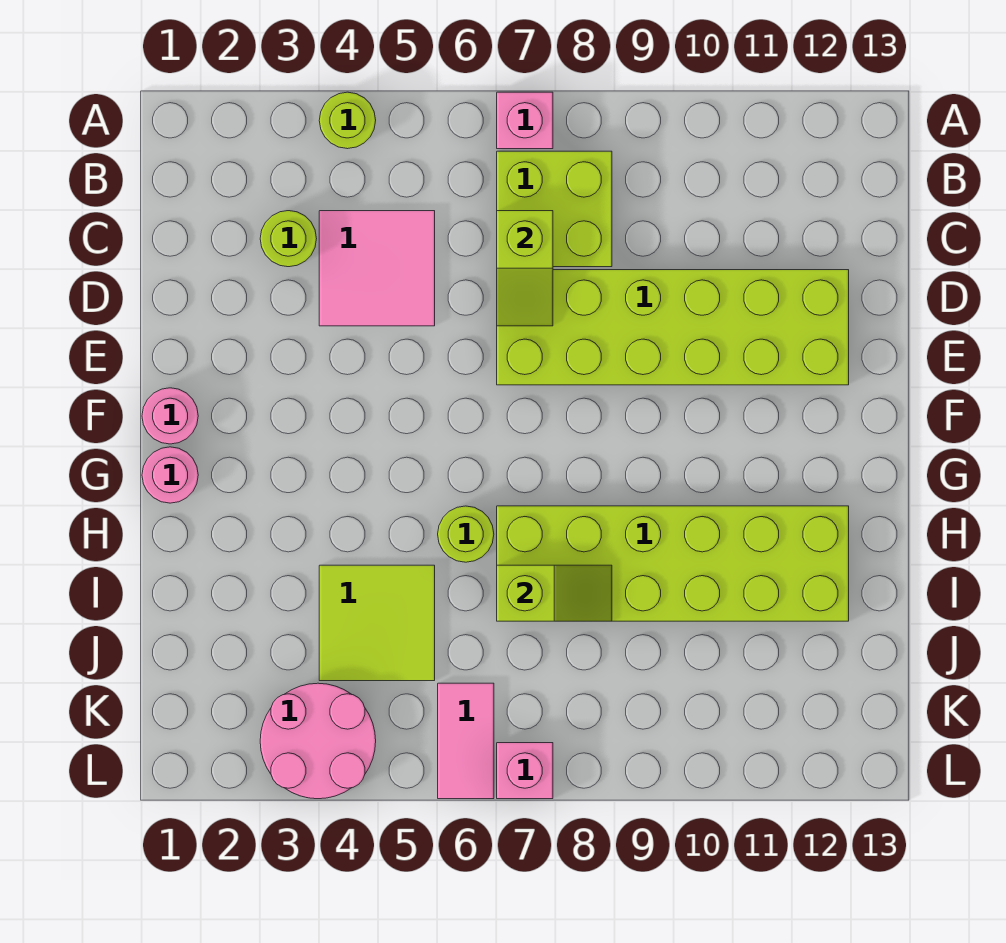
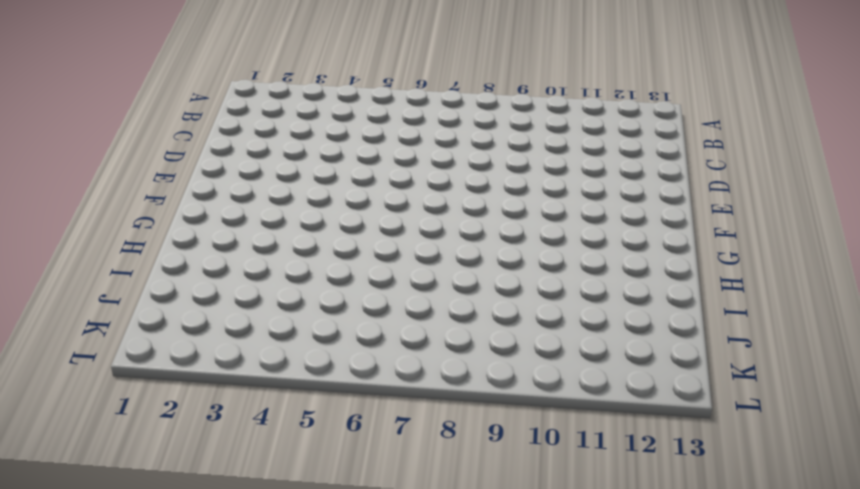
none -> lime 1x1 round brick [319,92,376,149]
none -> pink 1x1 brick [497,92,553,149]
none -> lime 2x2 brick [497,151,612,267]

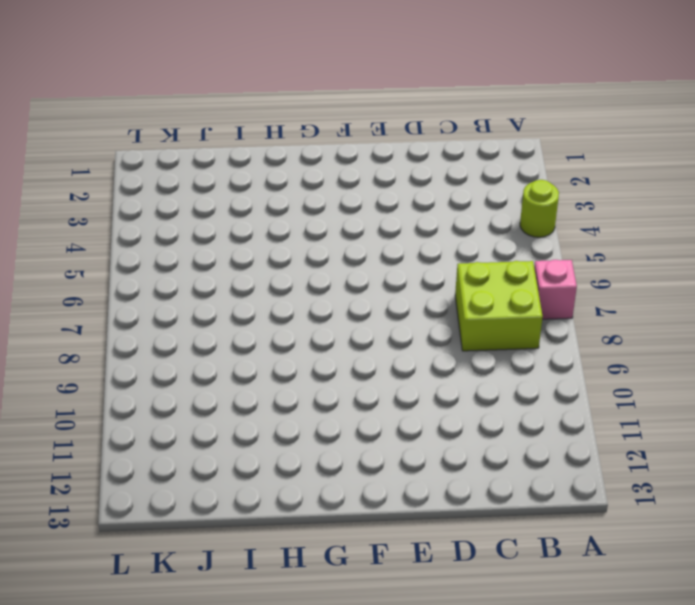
none -> lime 1x1 round brick [260,211,317,267]
none -> pink 2x2 tile [319,211,435,326]
none -> lime 2x6 brick [497,270,849,385]

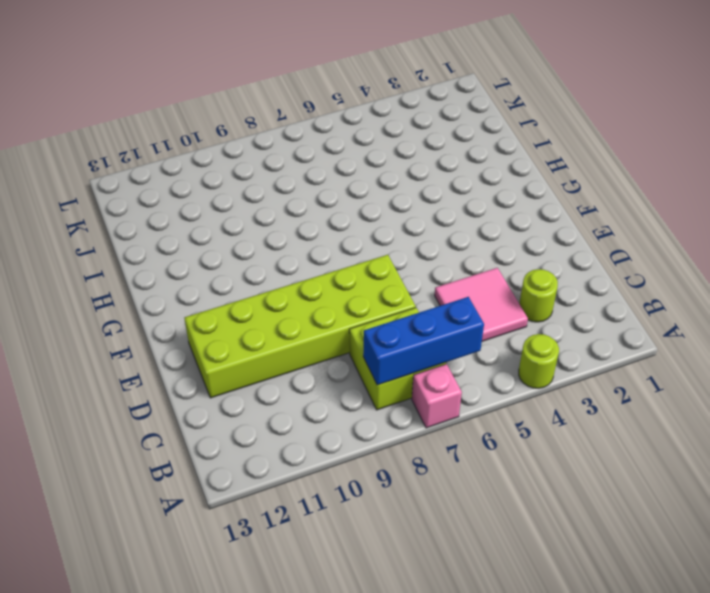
blue 1x3 brick [363,297,484,385] -> none
none -> pink 1x1 round brick [142,388,198,444]
none -> pink 1x1 round brick [142,447,198,503]
none -> lime 1x1 round brick [438,506,494,562]

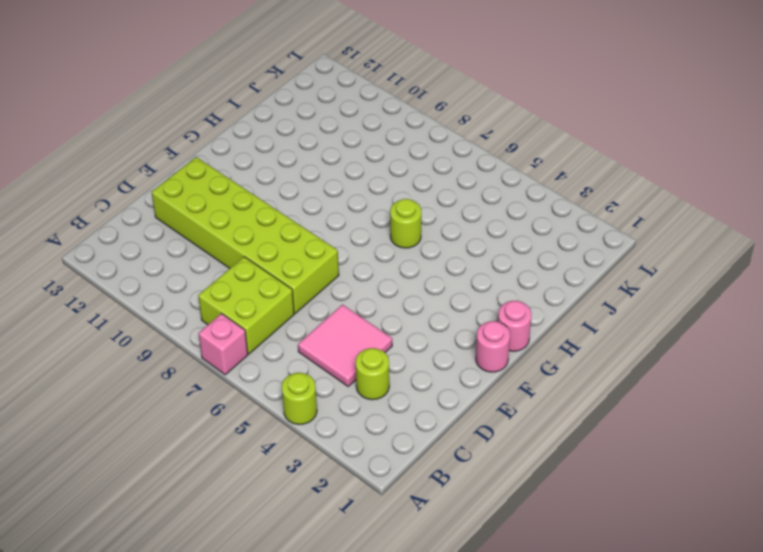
none -> lime 2x6 brick [497,506,849,621]
none -> lime 2x2 tile [319,565,435,681]
none -> pink 2x2 round brick [260,683,376,799]

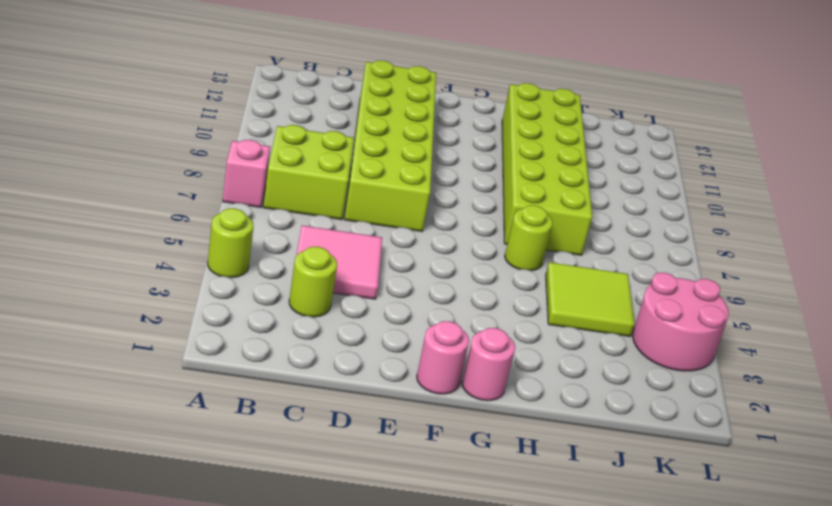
none -> pink 1x2 tile [438,683,494,799]
none -> pink 1x1 brick [497,743,553,799]
none -> lime 1x2 slope [497,211,553,326]

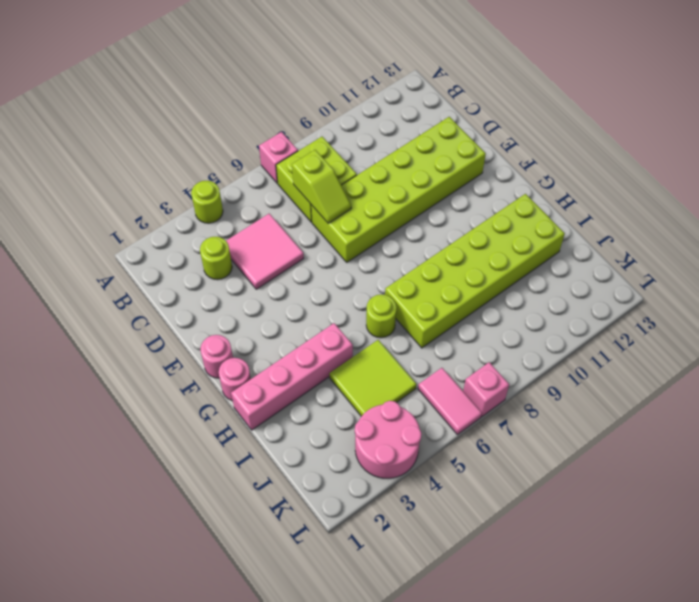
pink 1x4 brick [231,323,353,430] -> none
none -> lime 1x2 slope [497,565,612,621]

